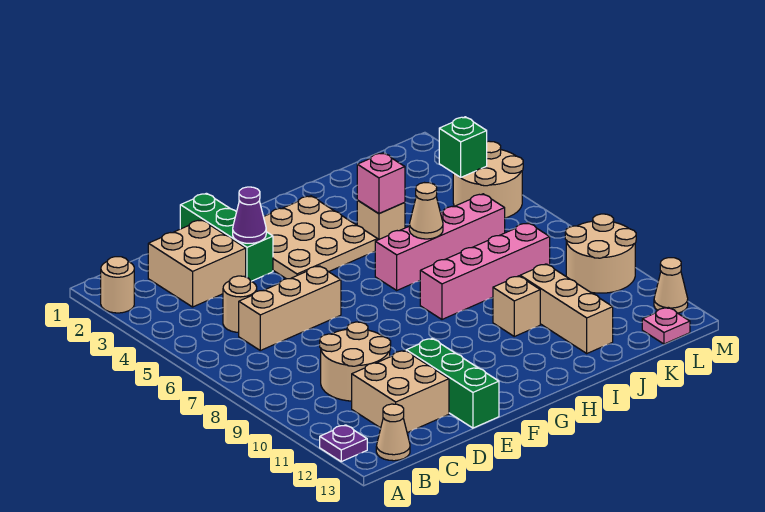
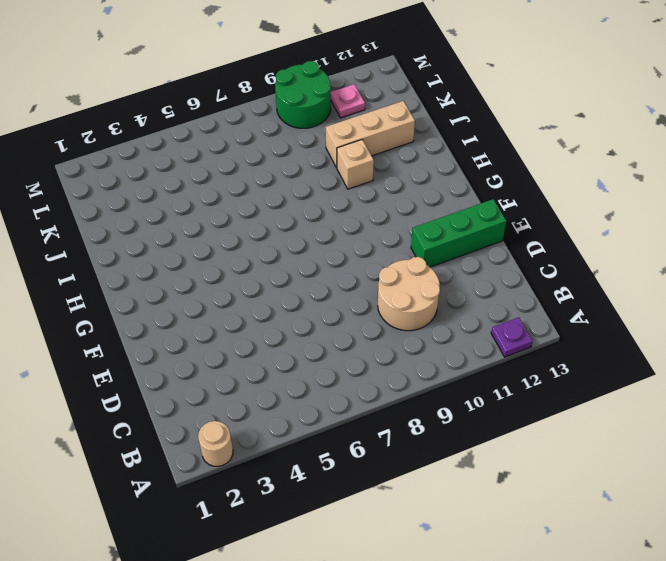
green 2x2 round brick [275,61,331,128] -> tan 2x2 round brick [565,214,636,293]
pink 1x1 plate [331,84,365,118] -> pink 1x1 plate moved to [642,307,690,344]
none -> tan 1x1 cone [376,404,410,461]
none -> tan 2x2 brick [148,220,246,307]
none -> tan 1x1 round brick [223,276,257,332]

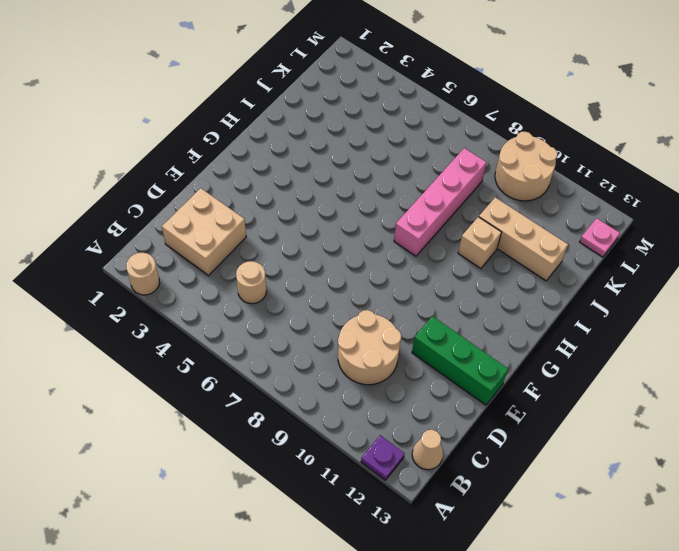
none -> tan 1x3 brick [239,266,341,350]
none -> tan 2x2 brick [352,351,449,433]
none -> green 1x3 brick [180,193,273,281]

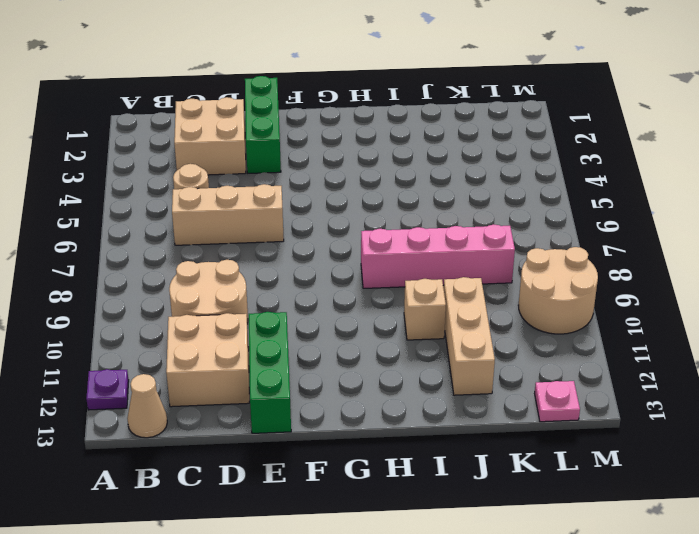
none -> tan 1x1 round brick [101,257,134,313]
none -> tan 3x3 plate [263,196,378,279]
none -> pink 1x4 brick [375,194,505,290]

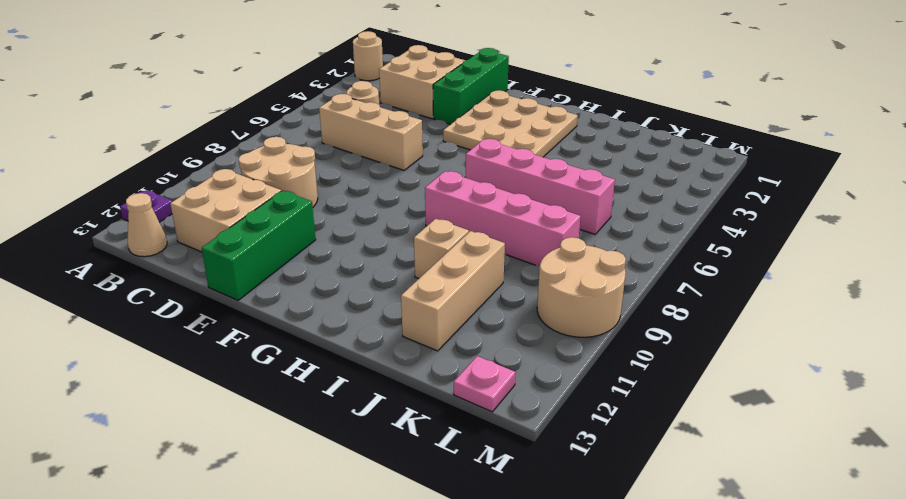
none -> tan 1x1 brick [357,200,405,240]
none -> tan 2x2 round brick [453,141,523,218]
none -> tan 1x1 cone [654,258,688,313]

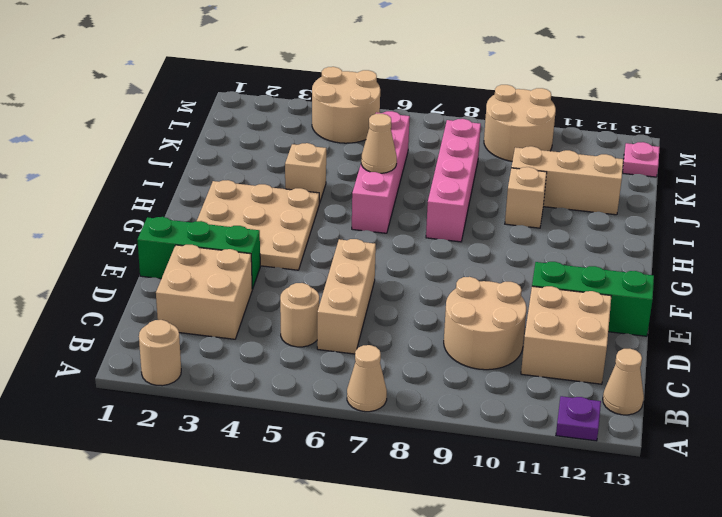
tan 1x1 cone [347,345,387,412] -> tan 1x1 cone moved to [654,258,688,313]
none -> purple 1x1 cone [233,187,266,243]
none -> pink 1x1 brick [357,153,405,214]
none -> green 1x1 brick [439,117,487,177]

